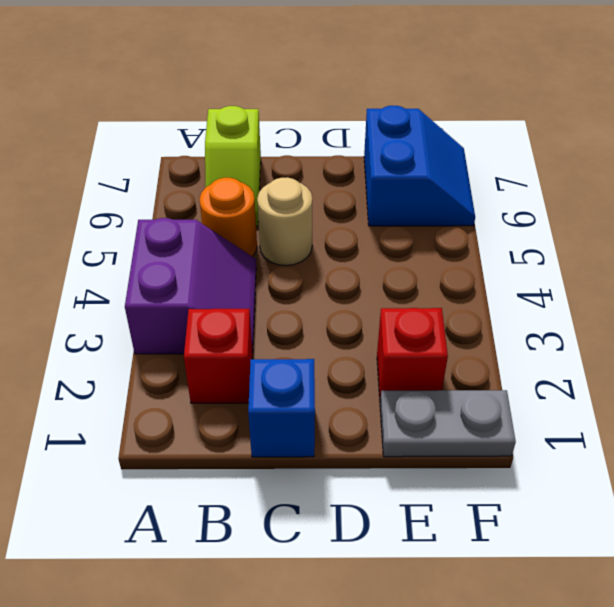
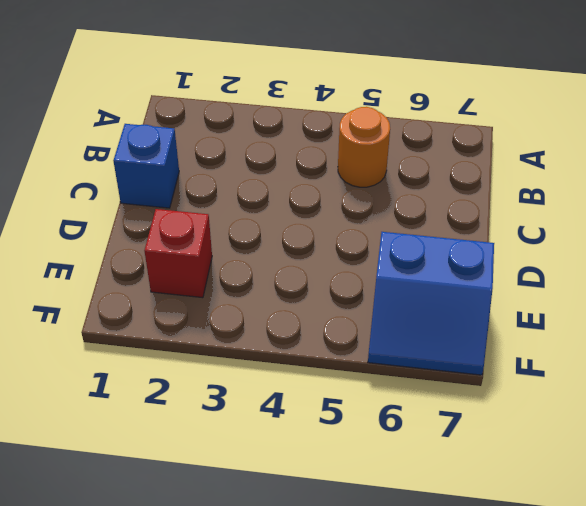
none -> purple 2x2 slope [125,218,256,354]
none -> red 1x1 brick [184,309,253,403]

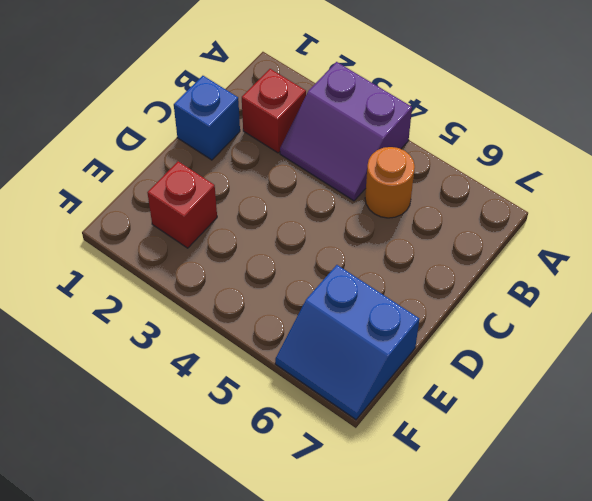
none -> lime 1x2 slope [205,106,261,226]
none -> tan 1x1 round brick [257,177,312,266]

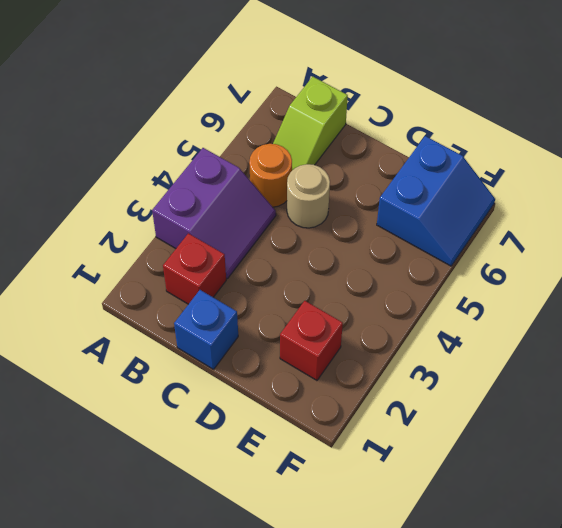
none -> grey 1x2 plate [380,390,516,457]

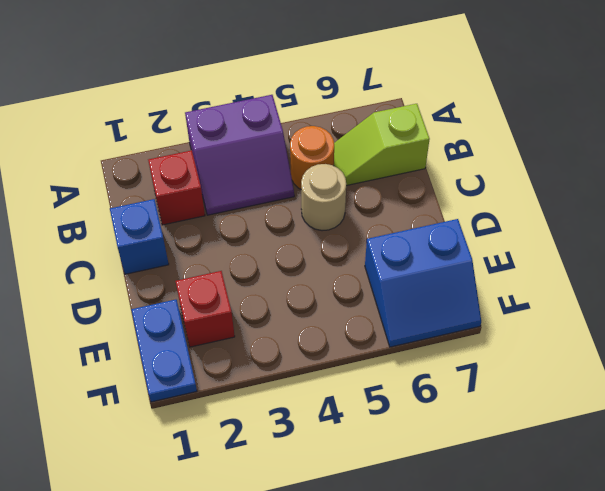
blue 1x2 plate [131,300,197,402] -> grey 1x2 plate [380,390,516,457]

